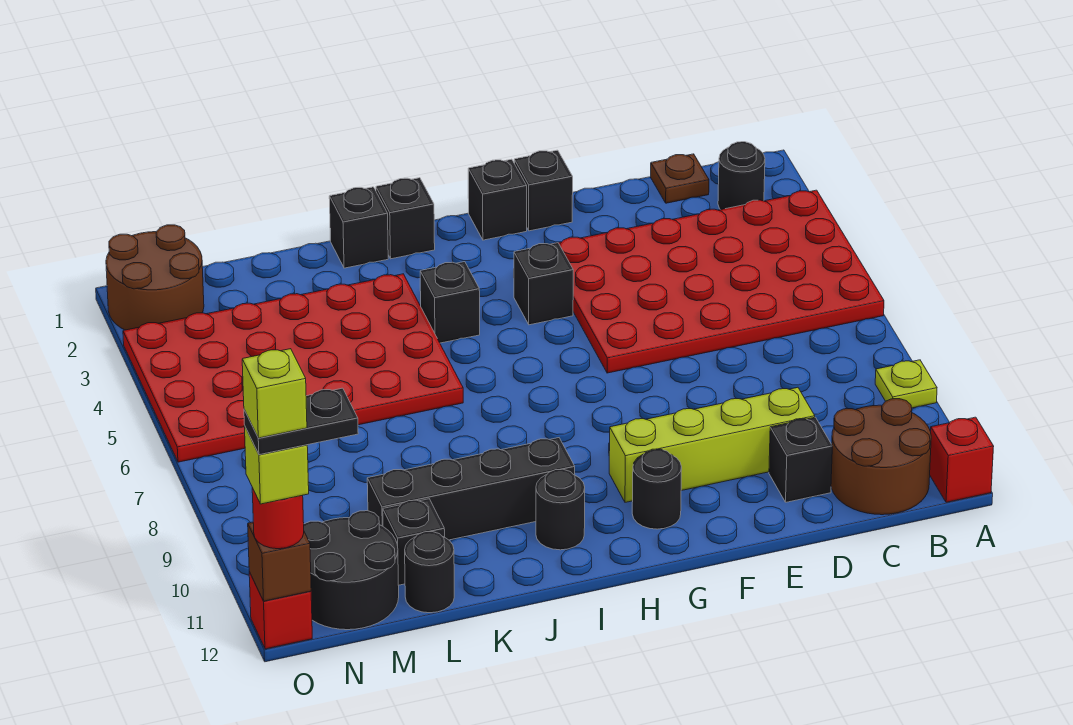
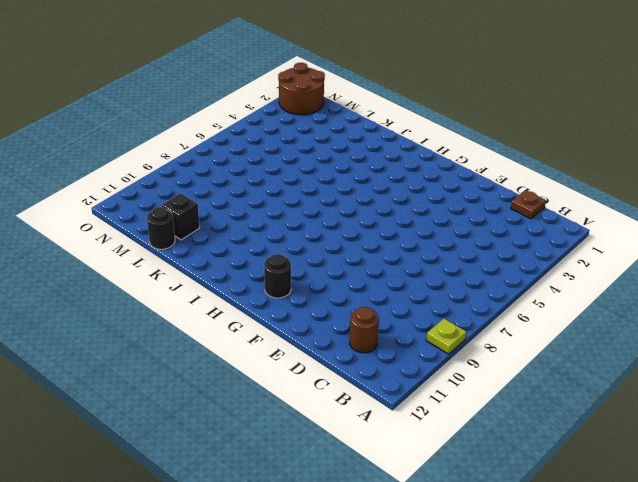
brown 1x1 round brick [350,307,379,353] -> brown 2x2 round brick [831,399,931,515]
none -> red 4x6 plate [558,190,884,373]
none -> red 1x1 brick [930,417,994,502]
none -> black 1x1 round brick [718,142,765,210]

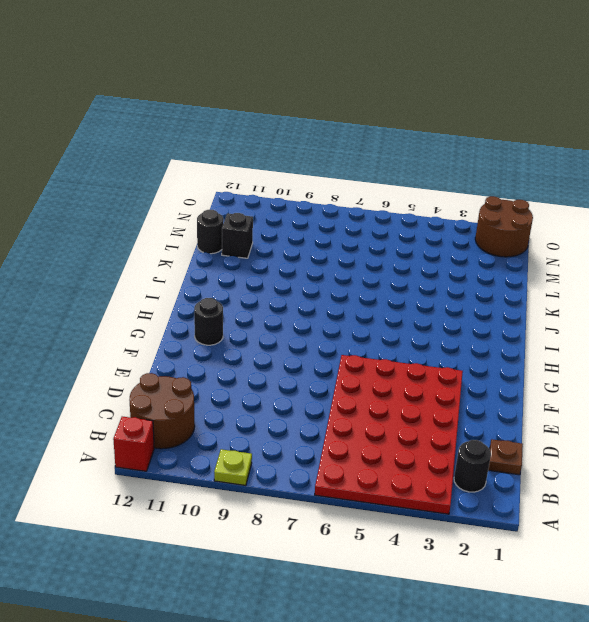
none -> lime 1x4 brick [609,387,815,502]
none -> black 1x1 brick [769,417,832,502]
none -> black 1x1 brick [514,150,573,231]

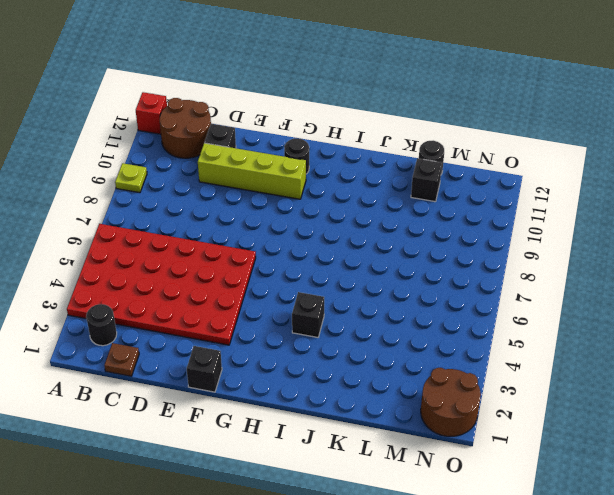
none -> black 1x1 brick [468,159,527,240]
none -> black 1x1 brick [514,243,573,325]
none -> black 1x1 brick [376,178,435,259]

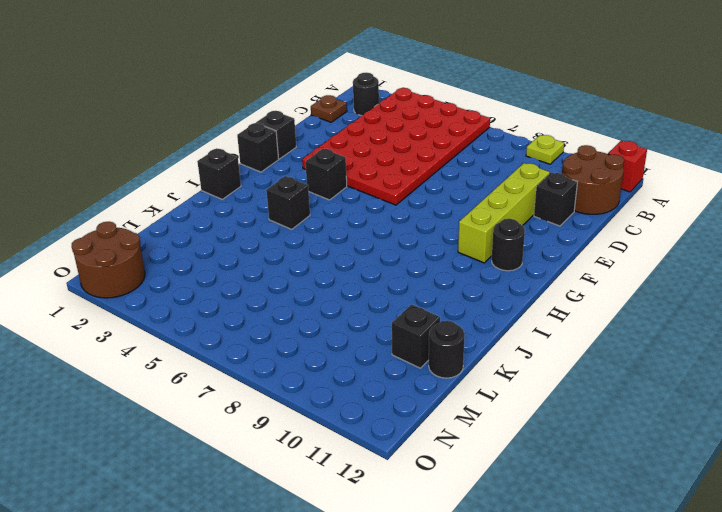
none -> black 1x4 brick [367,438,575,540]
none -> black 1x1 round brick [536,469,585,550]
none -> black 1x1 brick [329,187,388,268]

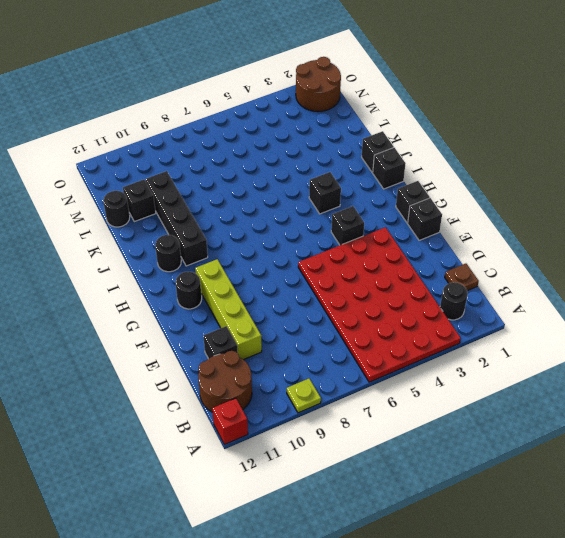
none -> red 4x6 plate [123,274,463,462]
none -> black 2x2 round brick [304,511,399,630]
none -> red 1x1 brick [249,572,312,649]

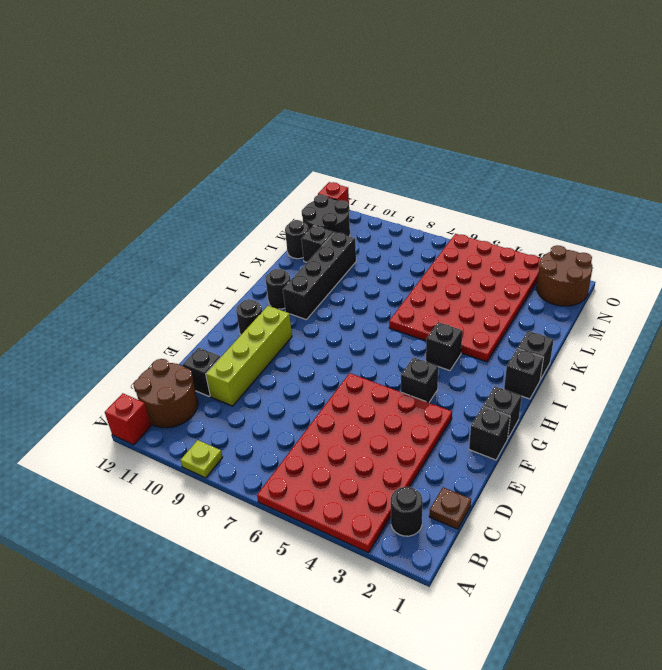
none -> brown 1x1 brick [248,522,311,601]
none -> red 1x1 round brick [252,488,304,549]
none -> lime 1x1 brick [244,425,309,504]

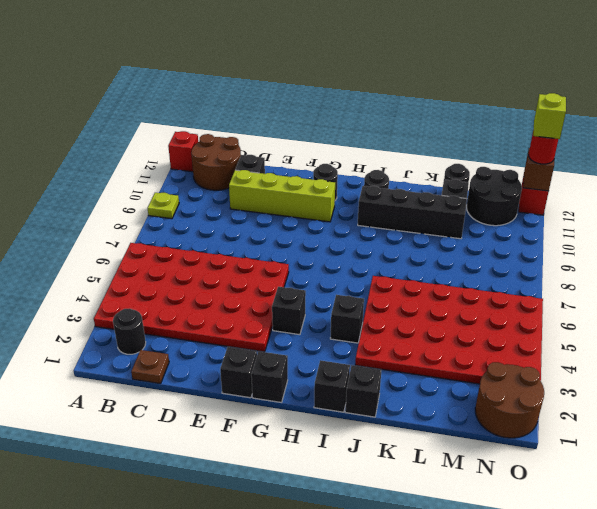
none -> black 1x2 plate [244,388,358,455]
none -> lime 1x1 brick [242,349,307,438]

